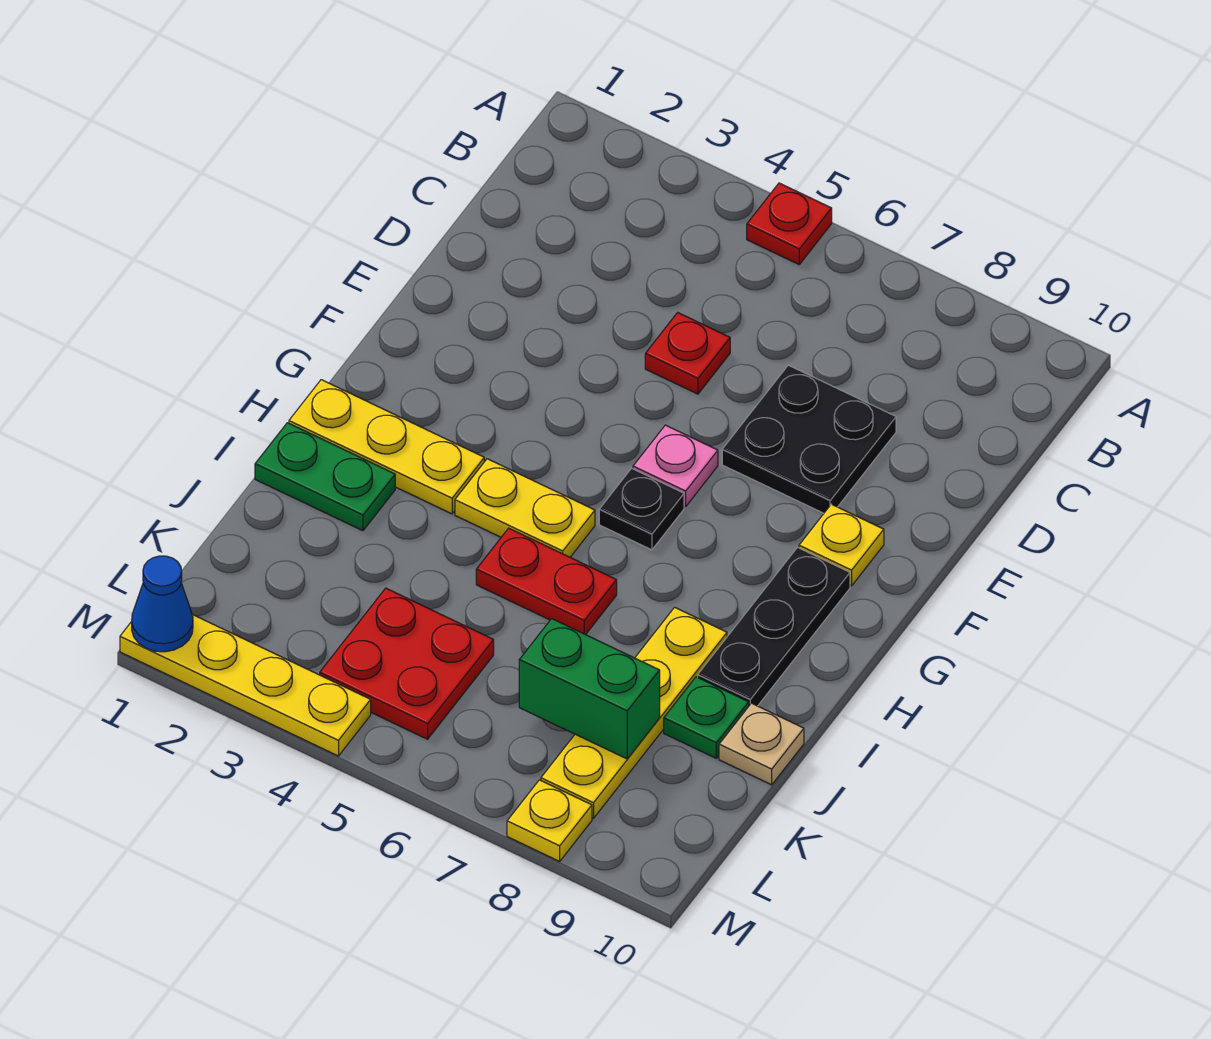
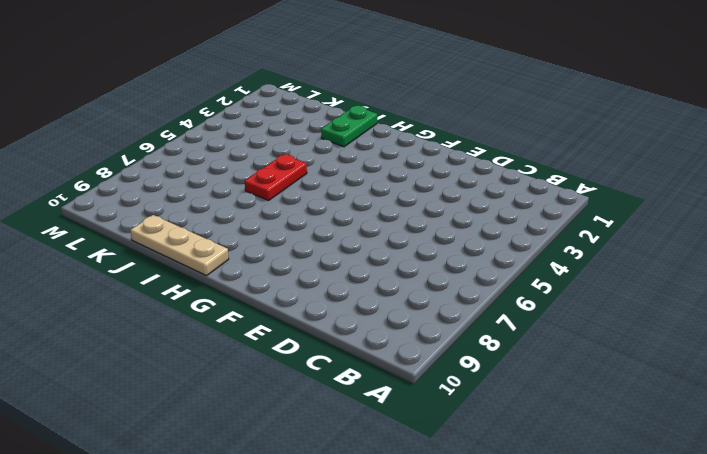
tan 1x3 plate [130,215,229,276] -> tan 1x1 plate [719,703,804,785]
none -> red 1x1 plate [747,183,832,264]
none -> red 1x1 plate [645,313,730,394]
none -> black 2x2 plate [722,365,896,513]

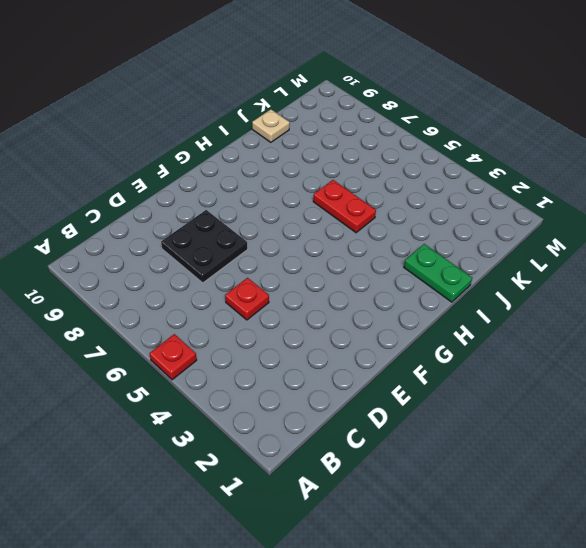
none -> pink 1x1 plate [633,425,718,507]
none -> yellow 1x1 plate [799,504,884,586]
none -> black 1x1 plate [599,468,684,550]

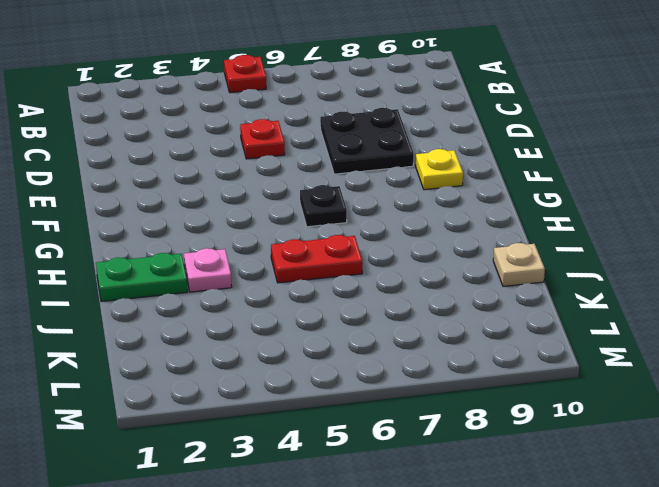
pink 1x1 plate [184,248,232,292] -> pink 1x1 plate moved to [633,425,718,507]
none -> black 1x3 plate [698,547,850,706]
none -> yellow 1x3 plate [289,380,484,514]
none -> yellow 1x2 plate [455,459,595,557]

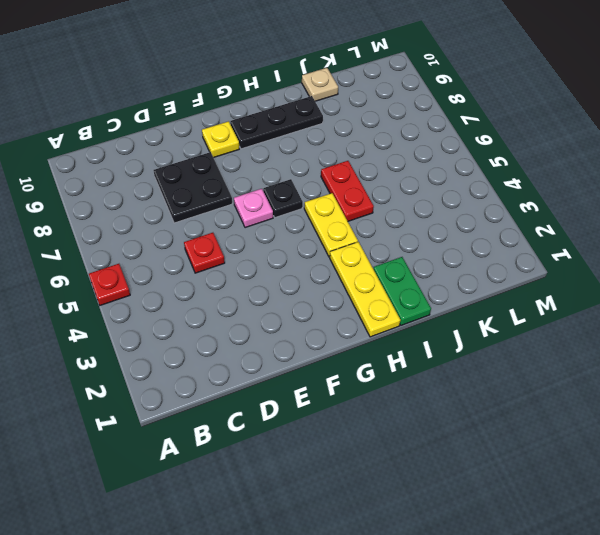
none -> yellow 1x4 plate [541,607,727,818]
none -> green 1x1 plate [664,677,749,758]
none -> red 2x2 plate [320,588,494,739]

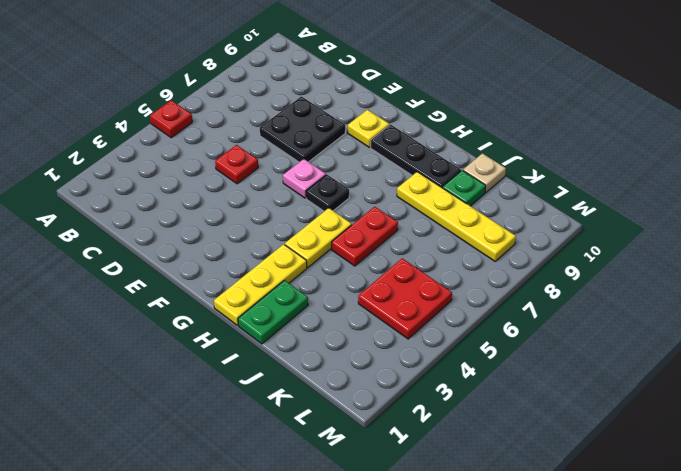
none -> yellow 1x4 plate [120,614,371,756]
none -> yellow 1x1 plate [507,780,592,861]
none -> green 1x2 brick [519,619,660,759]

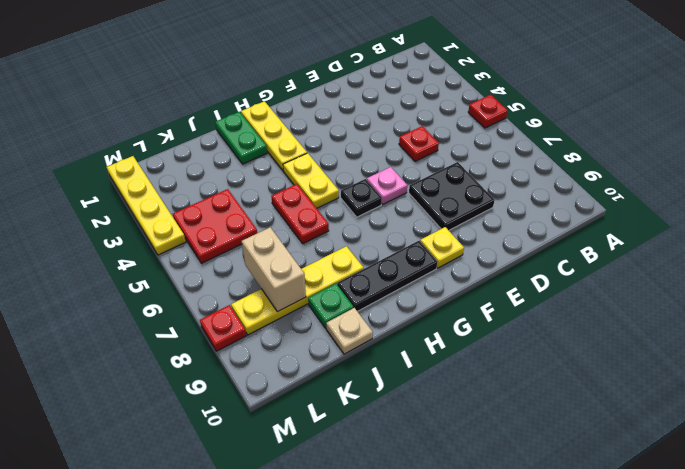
tan 1x2 brick [242,227,306,312] -> green 1x2 brick [519,619,660,759]
red 1x1 plate [200,305,246,351] -> yellow 1x1 plate [507,780,592,861]
none -> blue 1x1 cone [132,556,193,652]

